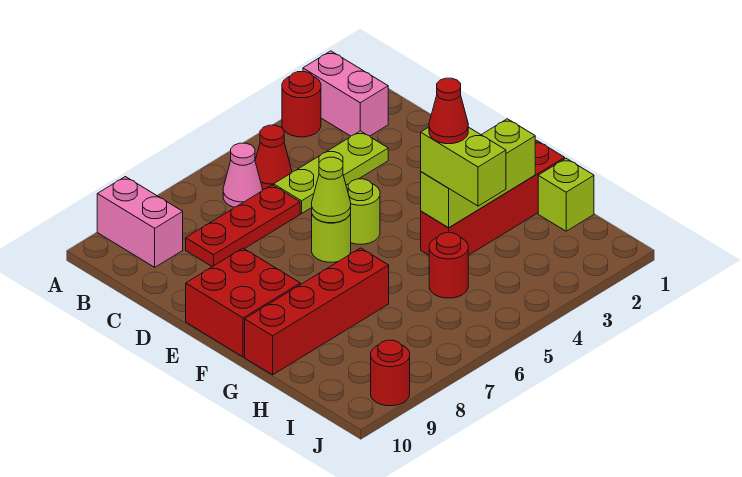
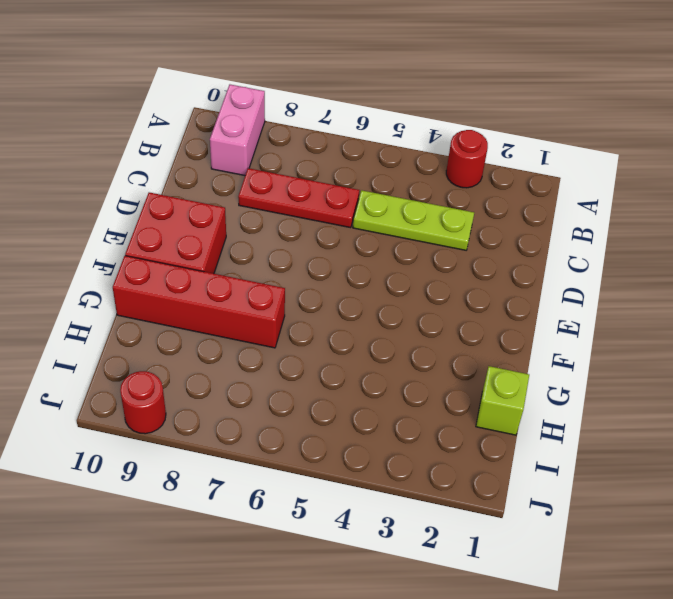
none -> pink 1x2 brick [303,51,388,136]
none -> red 1x1 cone [255,125,292,189]
none -> pink 1x1 cone [223,143,262,207]

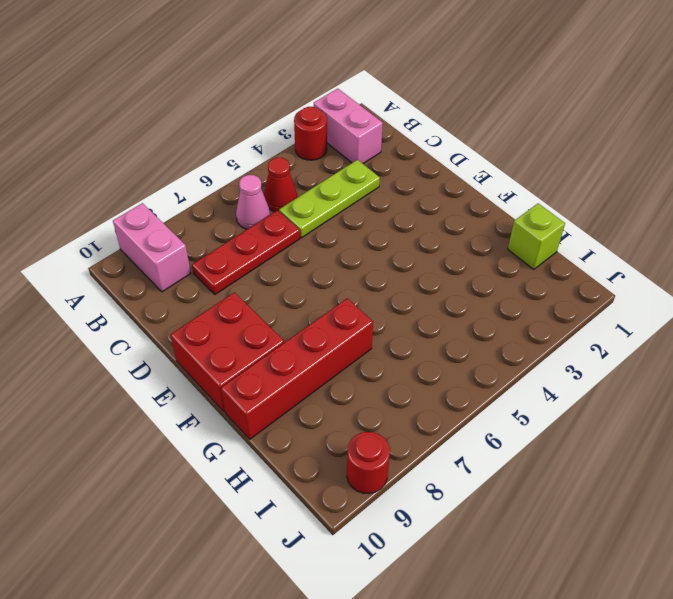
none -> lime 1x1 round brick [346,179,380,244]
none -> lime 1x1 round brick [312,214,351,262]
none -> red 1x4 brick [421,140,565,255]

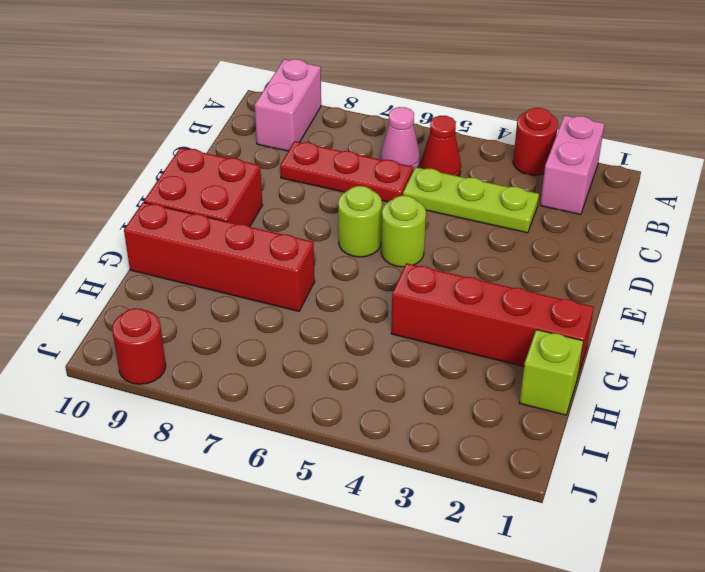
none -> red 1x1 round brick [429,233,468,298]
none -> lime 1x1 cone [312,157,351,223]
none -> lime 1x3 brick [421,119,535,228]

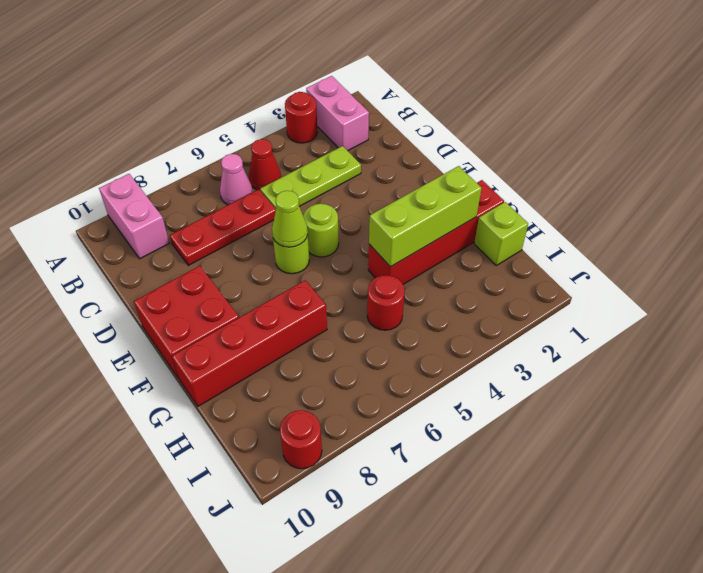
none -> lime 1x2 brick [421,127,506,206]
none -> red 1x1 cone [429,78,468,144]

